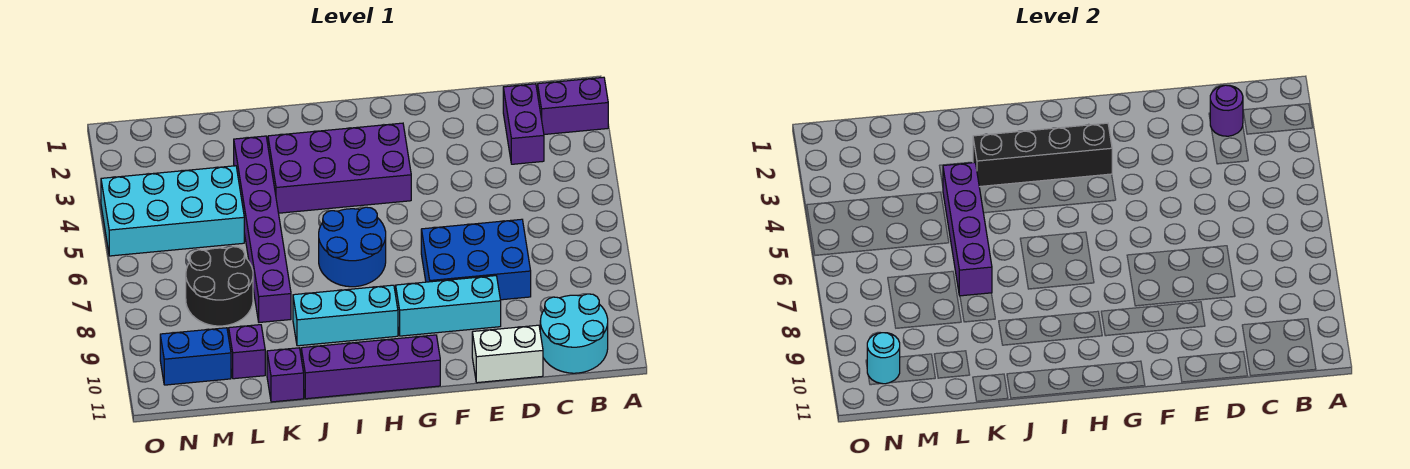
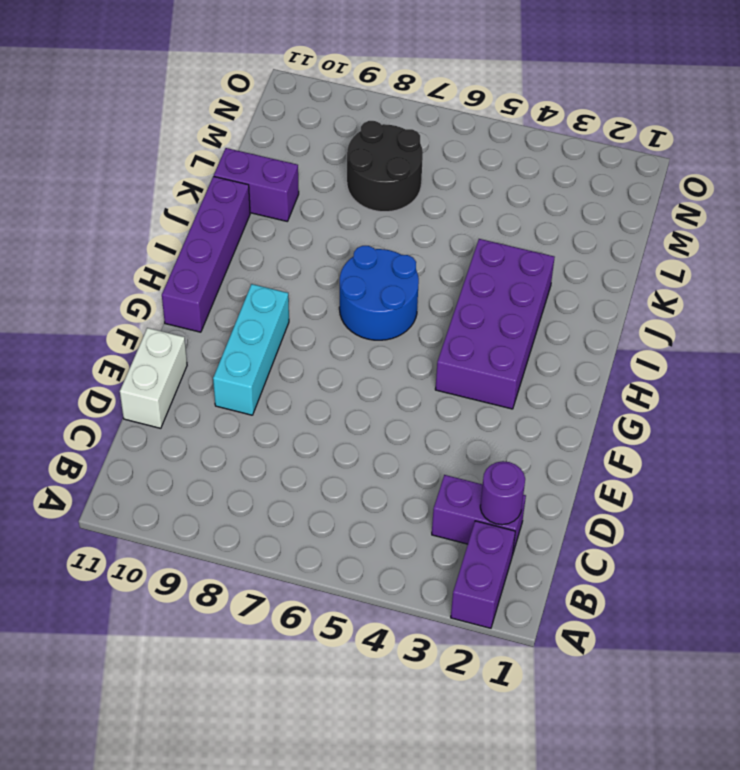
purple 1x2 brick [214,148,299,221] -> purple 1x1 brick [267,348,304,402]
none -> cyan 2x2 round brick [540,294,608,373]
none -> blue 2x3 brick [421,219,531,300]
none -> cyan 1x3 brick [293,285,398,346]

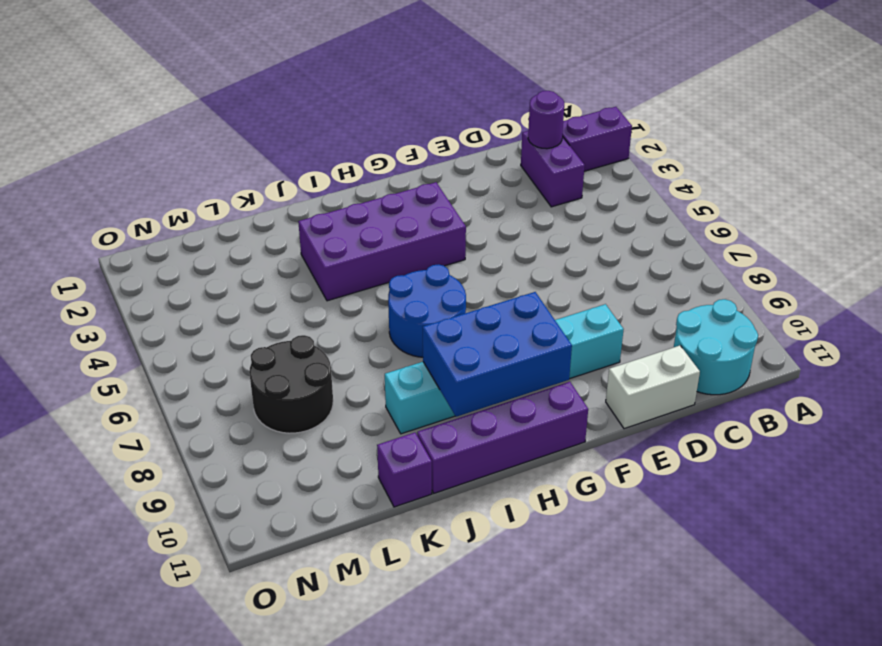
blue 2x3 brick [423,292,572,417] -> blue 2x3 brick moved to [421,219,531,300]
none -> purple 1x6 brick [234,136,291,322]
none -> cyan 2x4 brick [101,166,244,256]
none -> purple 1x1 brick [229,325,265,379]

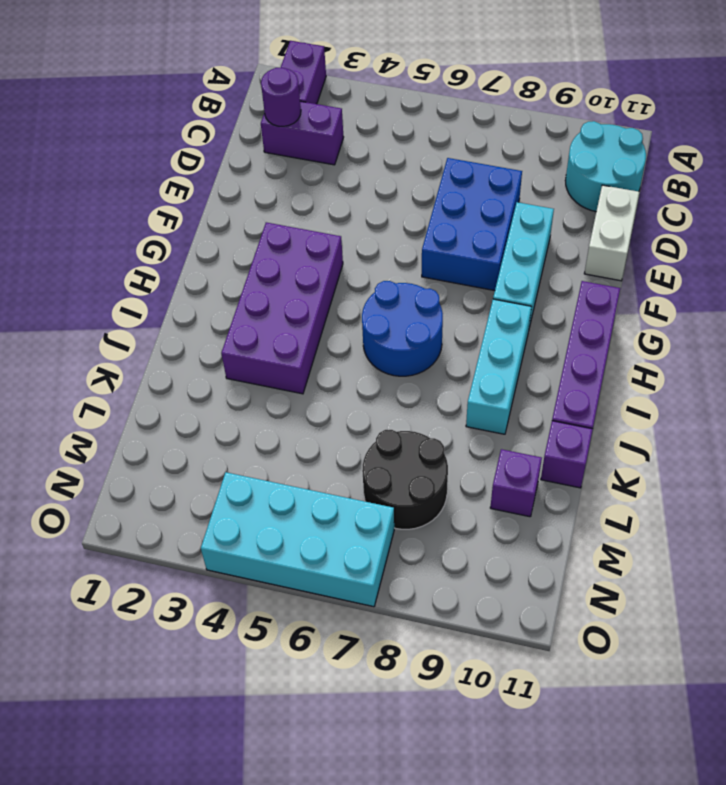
cyan 2x4 brick [201,472,394,607] -> cyan 2x4 brick turned to [101,166,244,256]
none -> purple 1x6 brick [234,136,291,322]
none -> blue 1x2 brick [160,328,231,385]
none -> black 1x4 brick [973,123,1112,187]

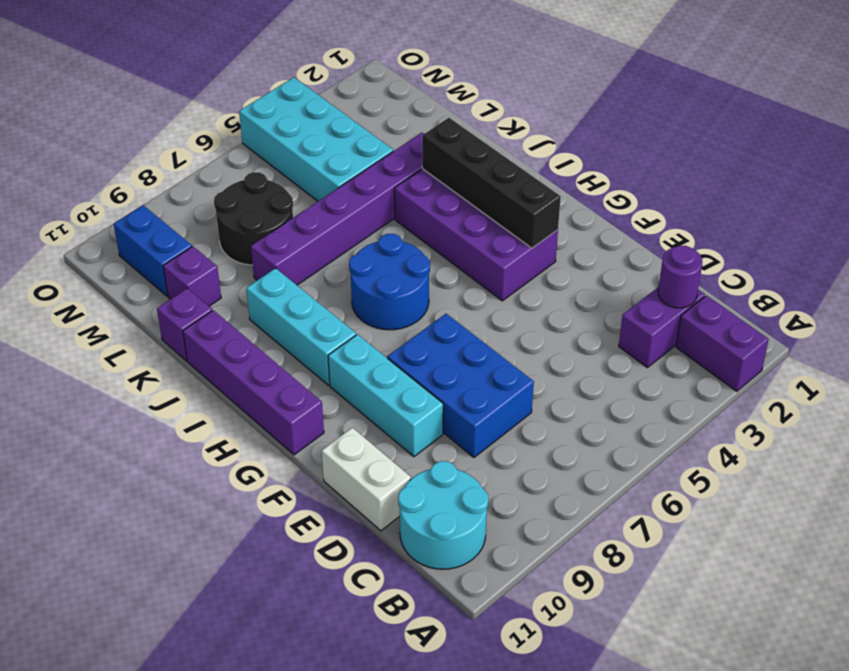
none -> purple 1x4 brick [943,163,992,296]
none -> cyan 1x1 round brick [867,333,900,384]

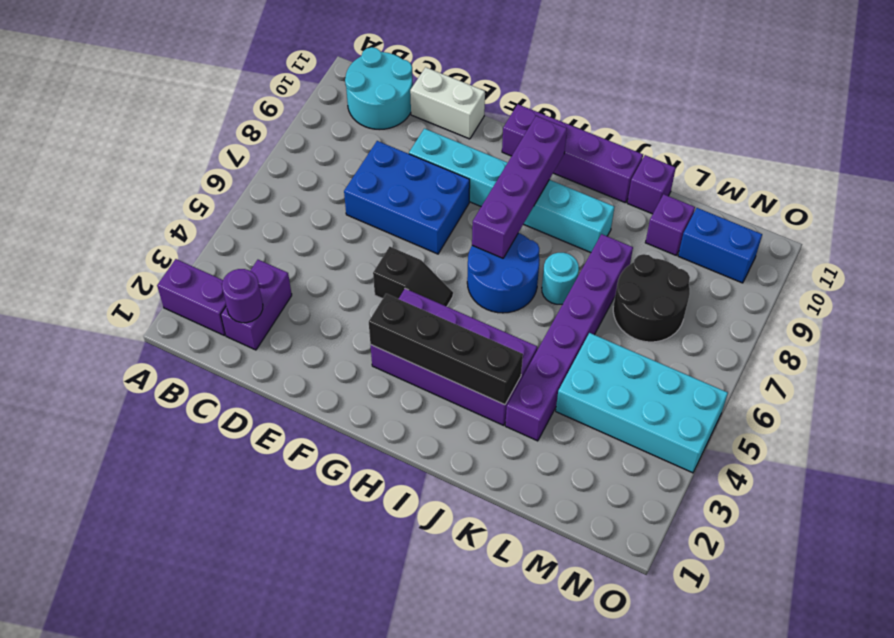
black 1x2 slope [373,247,453,307] -> none
purple 1x4 brick [472,116,567,258] -> purple 1x4 brick moved to [943,163,992,296]
cyan 1x1 round brick [542,253,579,304] -> cyan 1x1 round brick moved to [867,333,900,384]

